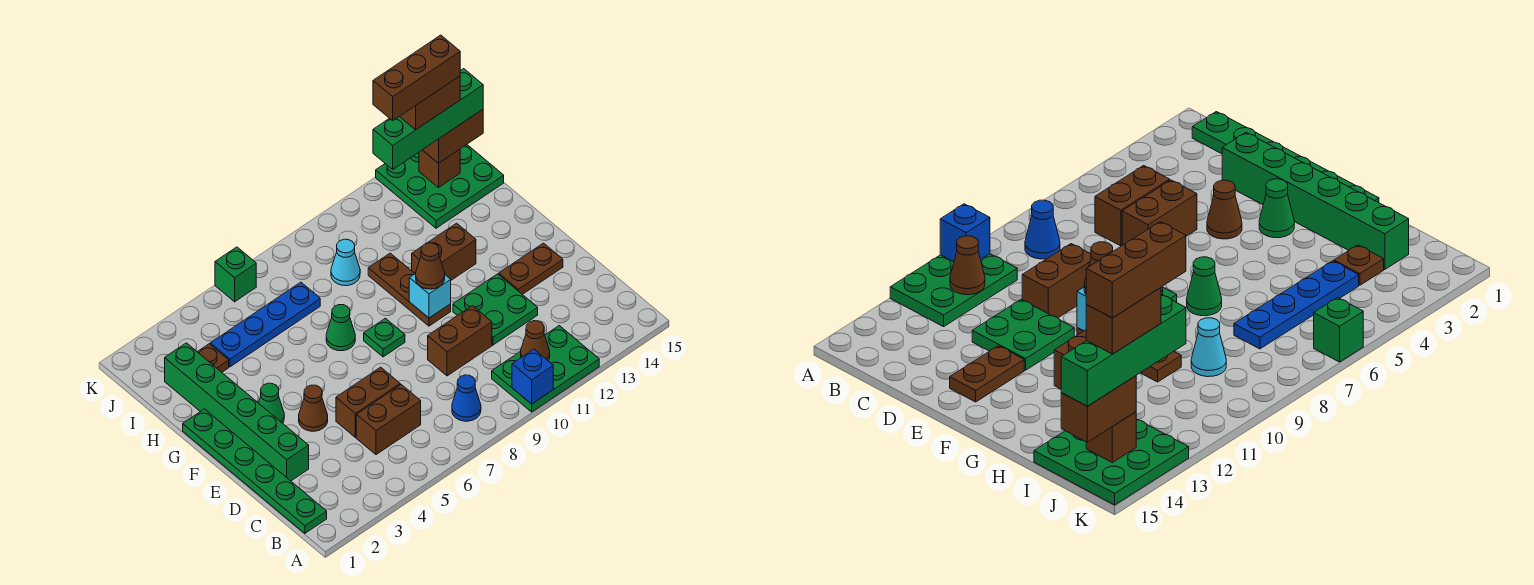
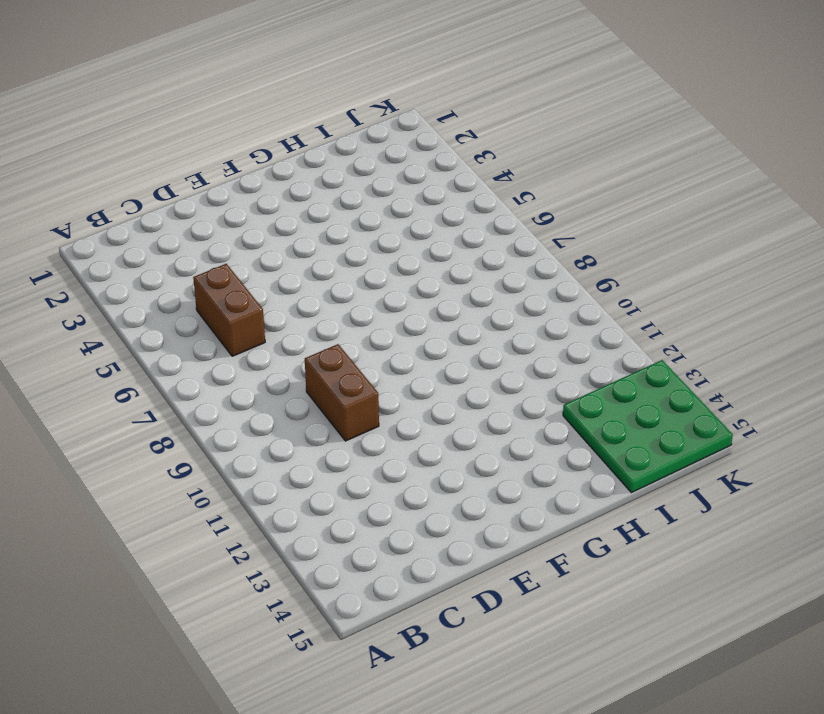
none -> green 2x3 plate [492,326,599,412]
none -> green 1x6 plate [183,409,327,533]
none -> blue 1x1 cone [452,375,481,421]

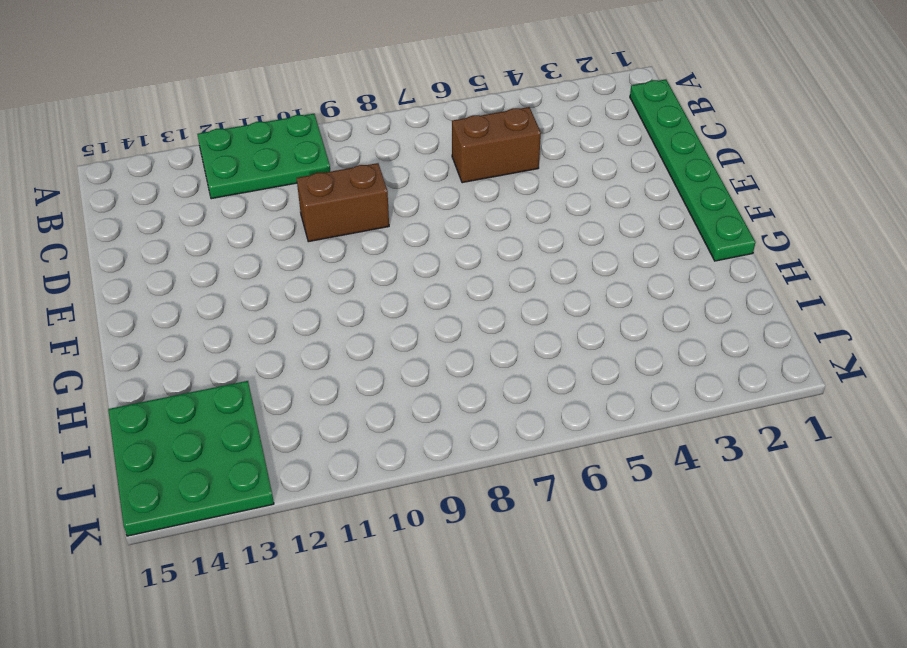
none -> blue 1x1 cone [452,375,481,421]
none -> green 1x6 brick [165,343,309,481]
none -> brown 1x2 brick [336,367,400,437]

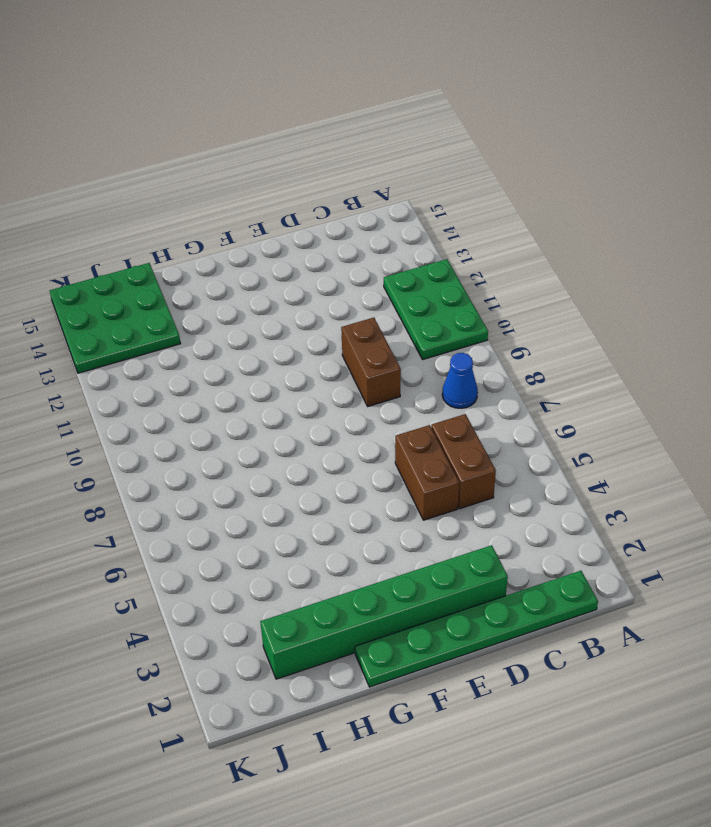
none -> green 2x2 plate [453,274,538,345]
none -> brown 1x1 cone [299,385,328,431]
none -> brown 1x2 plate [499,243,563,294]

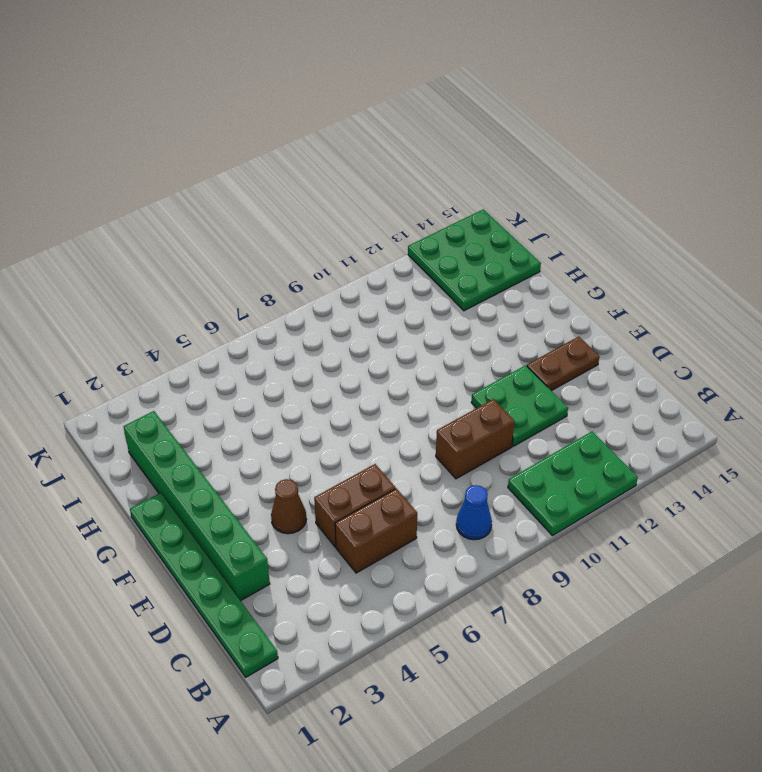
none -> green 1x1 cone [259,383,284,423]
none -> green 1x1 plate [364,318,405,357]
none -> brown 1x3 plate [368,253,451,326]

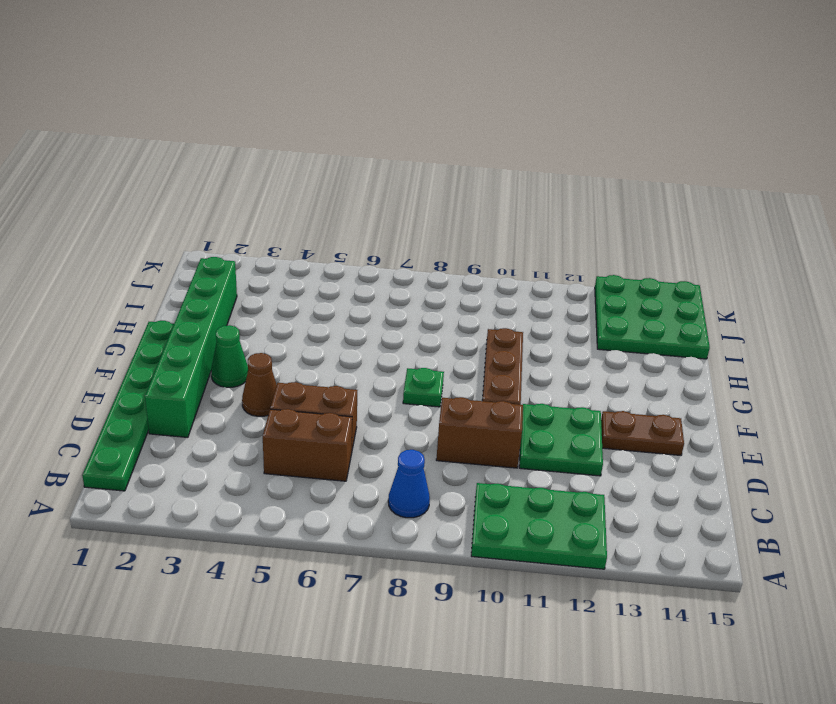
none -> green 1x1 cone [326,305,355,351]
none -> brown 1x2 brick [412,223,476,280]
none -> brown 1x1 plate [198,344,229,372]

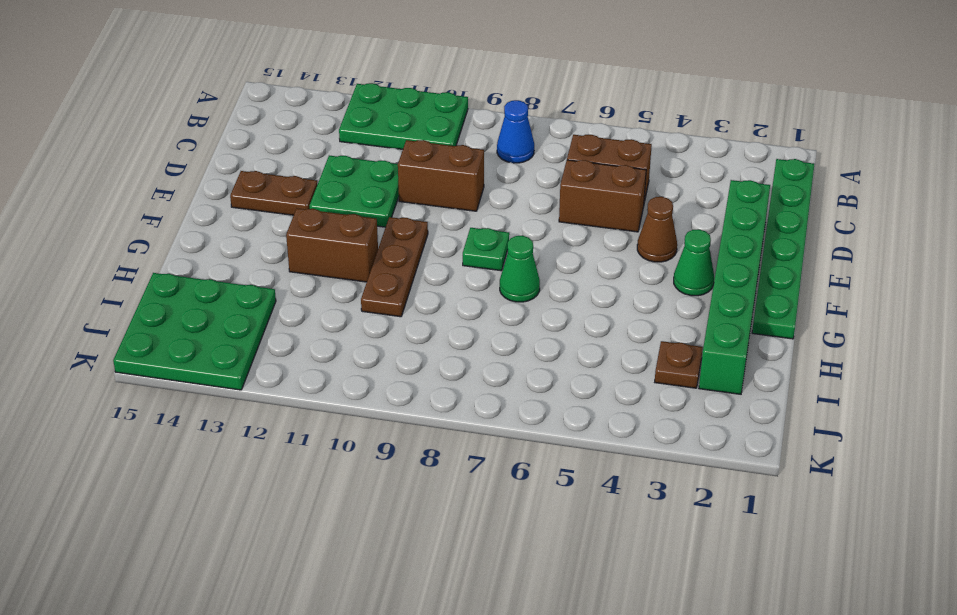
none -> blue 1x4 plate [210,282,320,367]
none -> cyan 1x1 cone [331,239,360,286]
none -> green 1x1 brick [215,247,256,302]

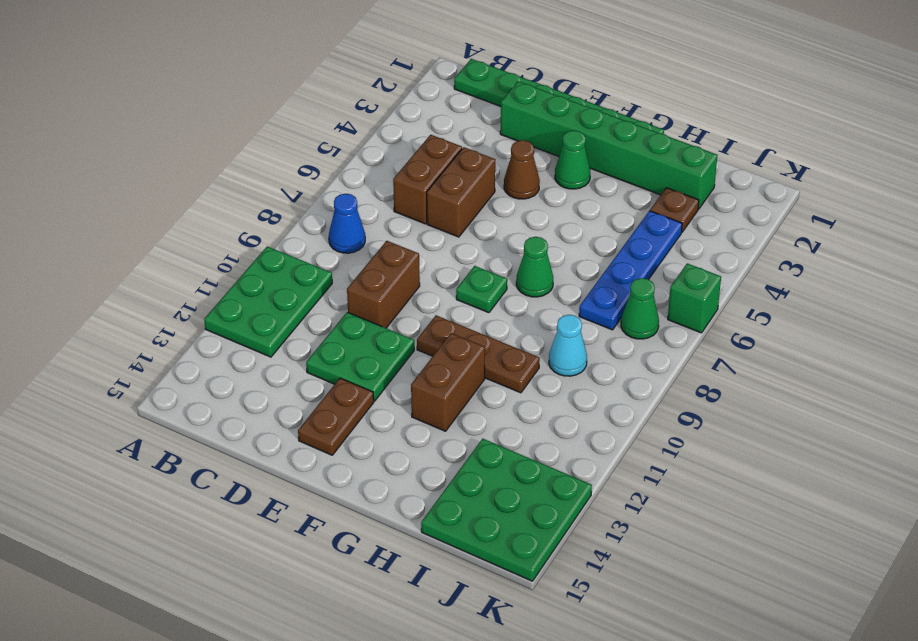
green 1x1 cone [621,278,659,339] -> none
none -> blue 1x1 brick [512,349,553,404]
none -> brown 1x1 cone [521,321,550,360]
none -> cyan 1x1 brick [409,274,451,318]

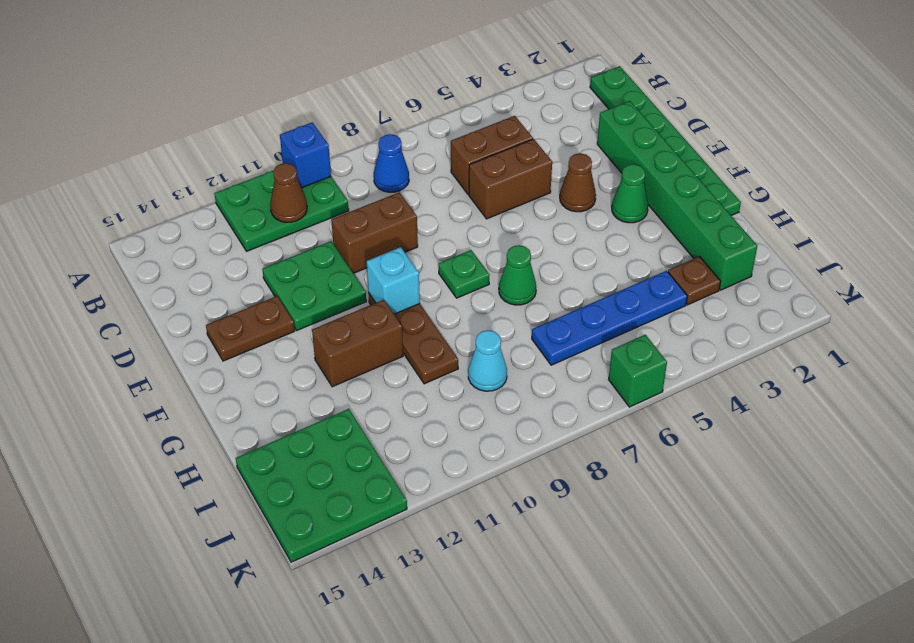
none -> brown 1x1 brick [419,149,460,188]
none -> brown 1x1 cone [416,243,445,289]
none -> brown 1x2 brick [423,110,483,163]

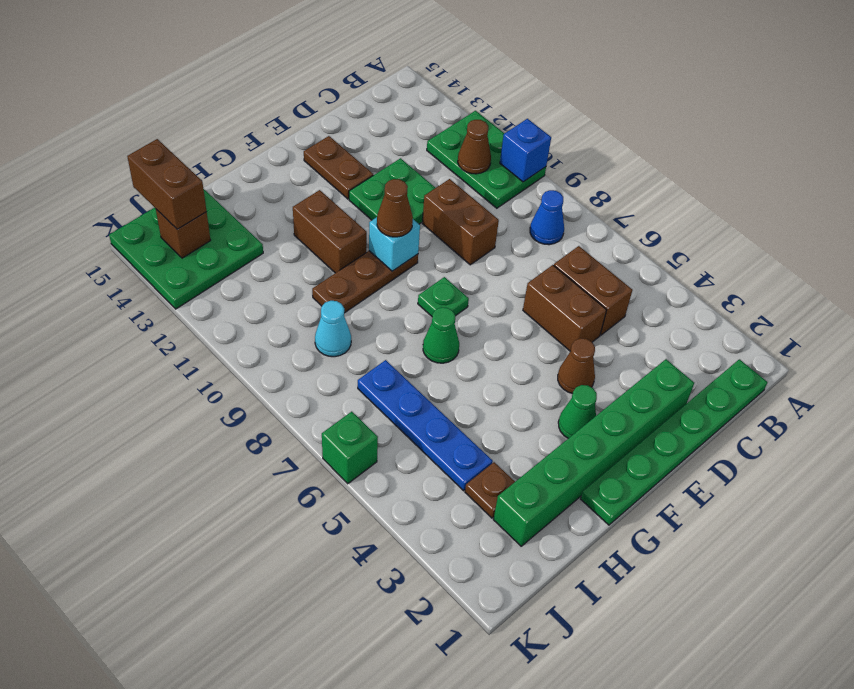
none -> green 1x4 brick [373,69,483,169]
none -> brown 1x2 brick [399,76,460,130]
none -> brown 1x3 brick [373,35,460,121]

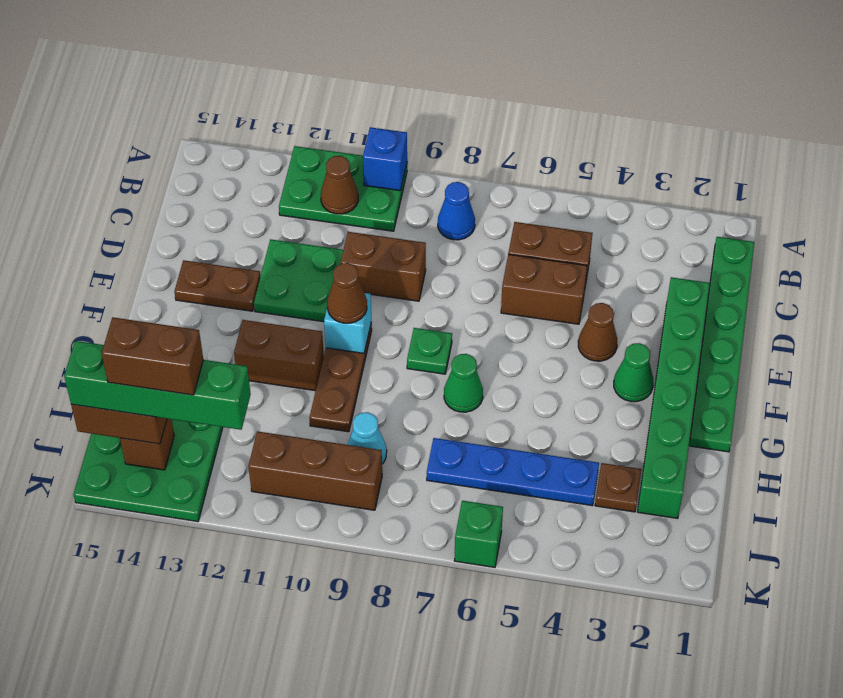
brown 1x3 brick [248,431,382,510] -> brown 1x3 brick moved to [373,35,460,121]

